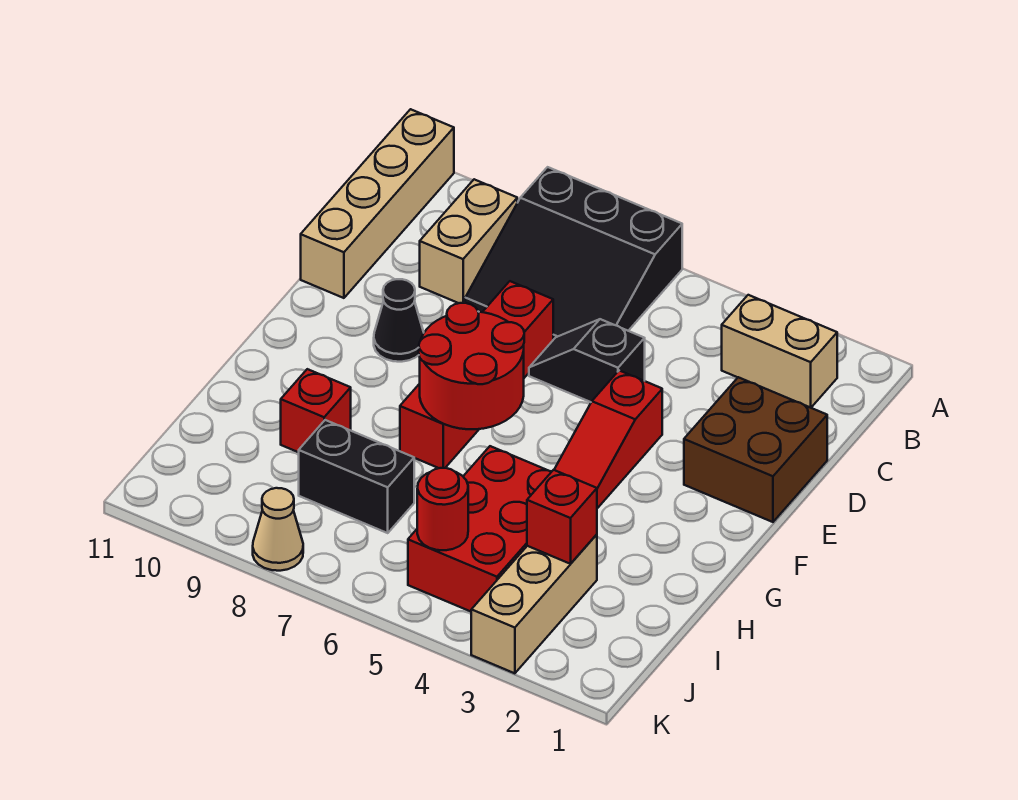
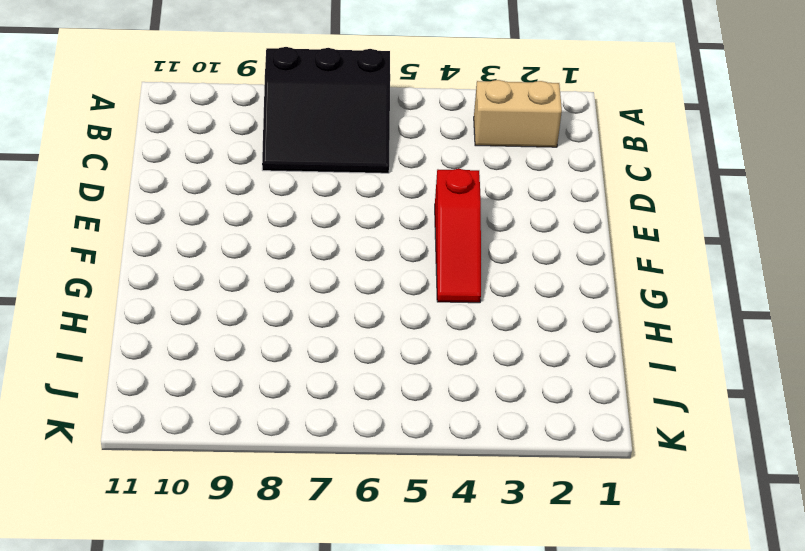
none -> tan 1x4 brick [301,109,454,298]
none -> tan 1x2 brick [420,179,517,303]
none -> brown 2x2 brick [684,377,827,522]

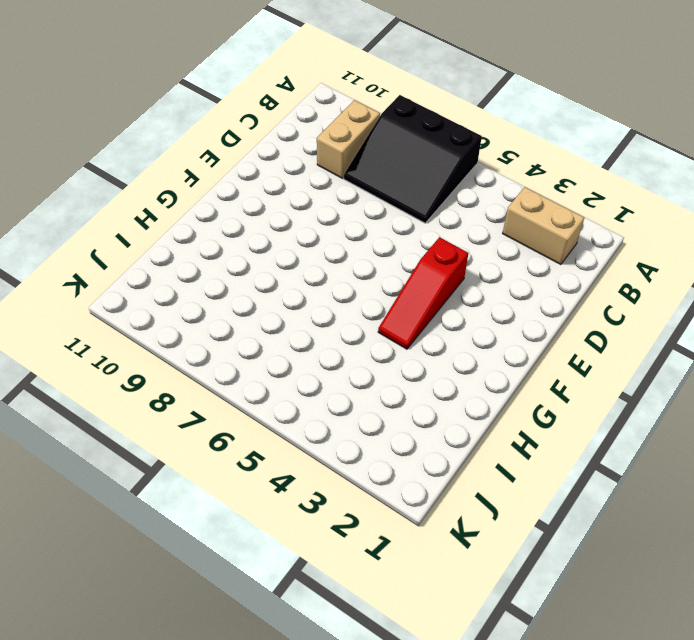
none -> tan 1x4 brick [301,109,454,298]
none -> brown 2x2 brick [684,377,827,522]
none -> black 1x2 slope [529,319,645,402]

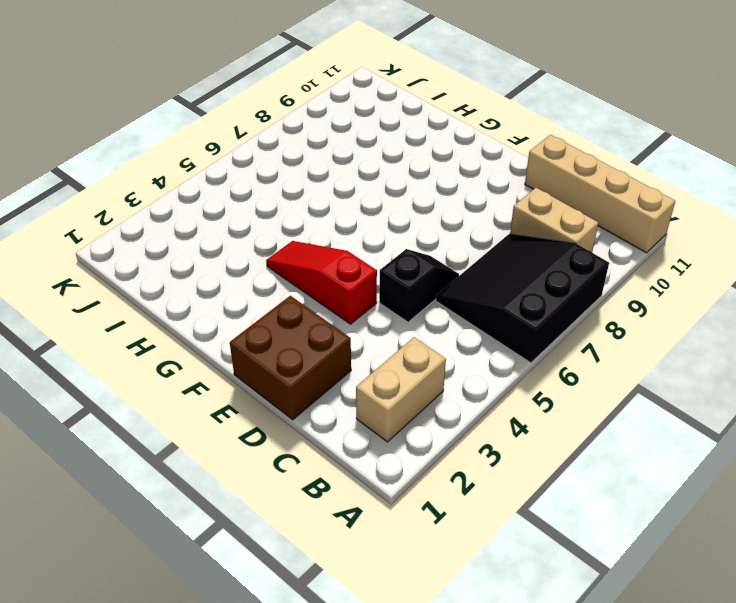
none -> red 1x4 brick [400,281,553,468]
none -> black 1x1 cone [374,279,424,362]
none -> red 2x3 brick [408,446,552,612]

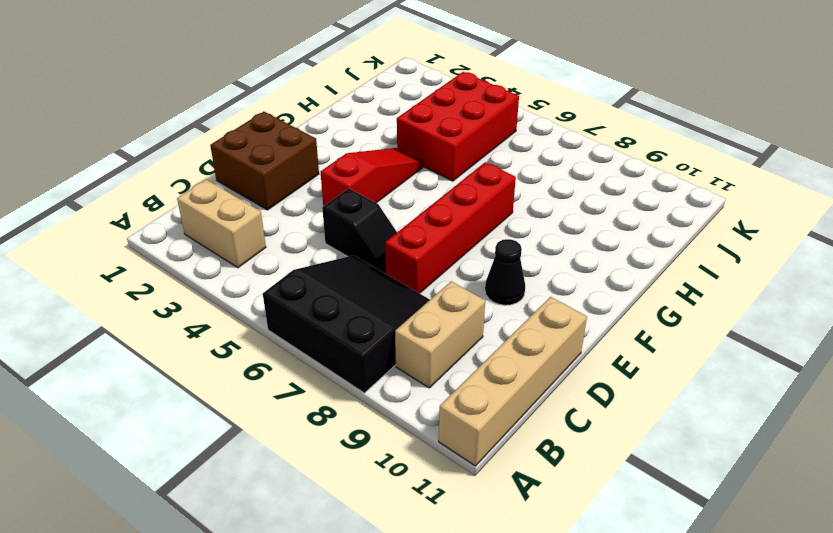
none -> red 1x1 brick [281,369,351,452]
none -> tan 1x3 brick [471,534,597,673]
none -> black 1x2 brick [299,420,414,533]

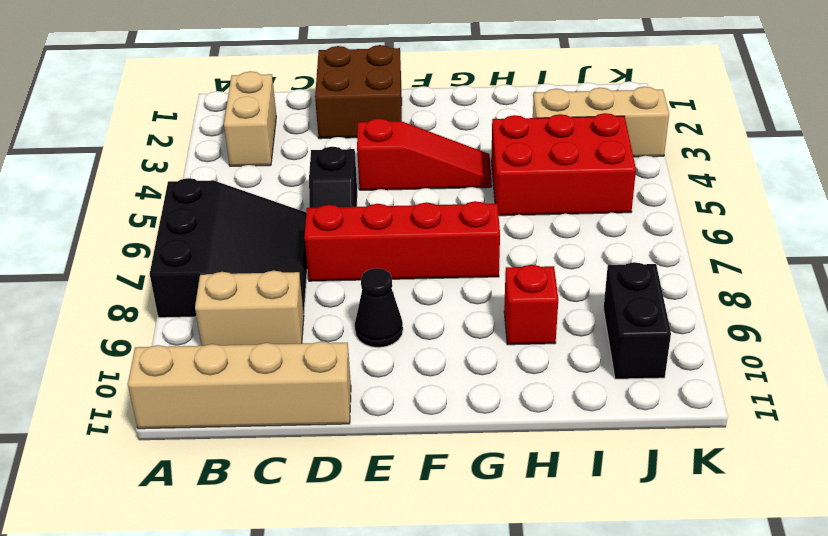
black 1x2 brick [604,262,671,379] -> black 1x2 brick moved to [299,420,414,533]
none -> tan 1x1 cone [253,488,303,571]
none -> red 2x2 round brick [419,303,524,429]
none -> red 1x1 brick [527,470,597,564]

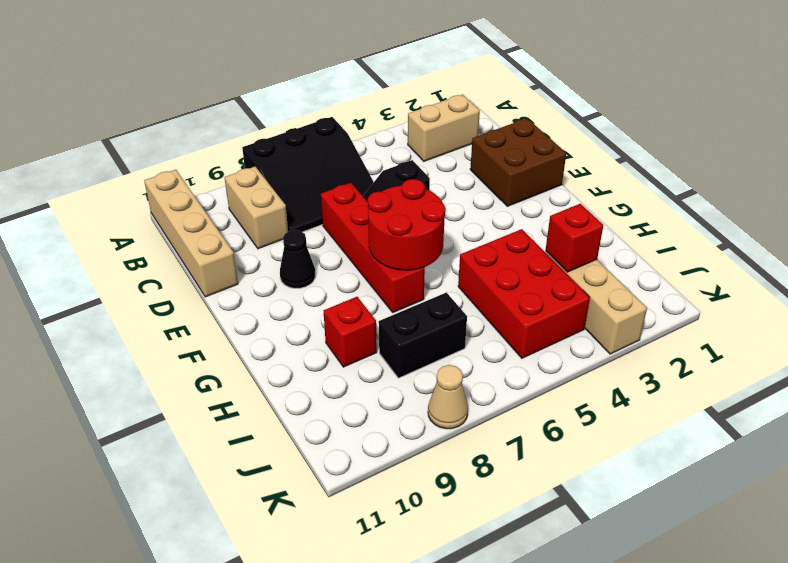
none -> red 1x3 slope [554,371,662,508]
none -> red 1x1 round brick [417,468,468,550]

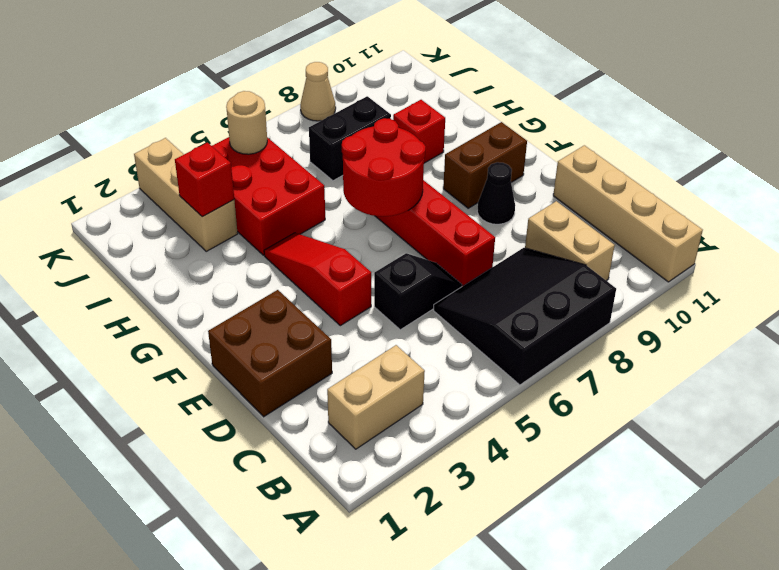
brown 1x2 brick [443,122,527,208] -> none
tan 1x1 round brick [226,91,267,154] -> red 1x1 round brick [417,468,468,550]

